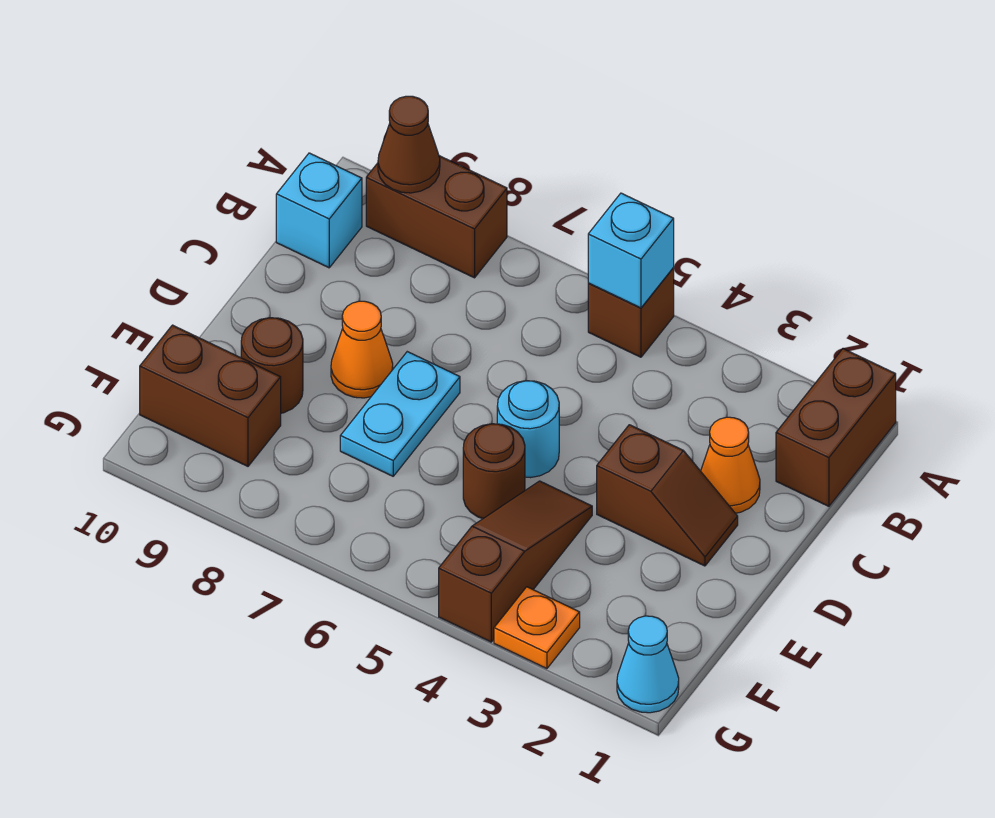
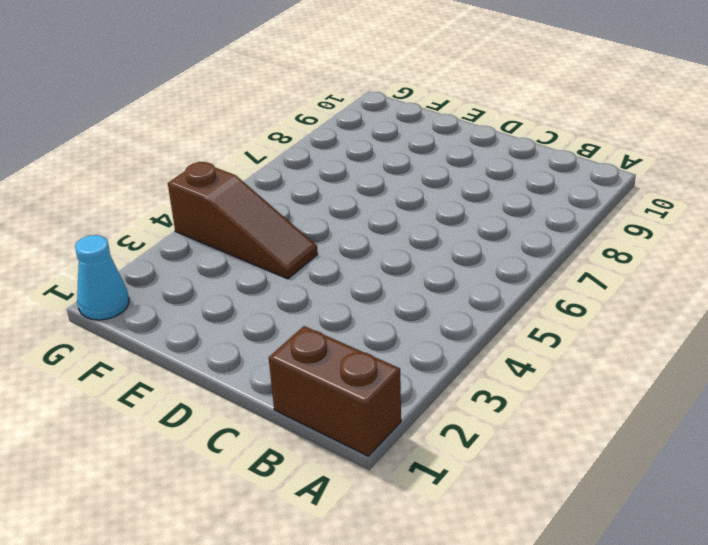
none -> brown 1x1 brick [588,268,674,357]
none -> brown 1x2 brick [366,156,507,278]
none -> cyan 1x1 brick [276,153,362,268]

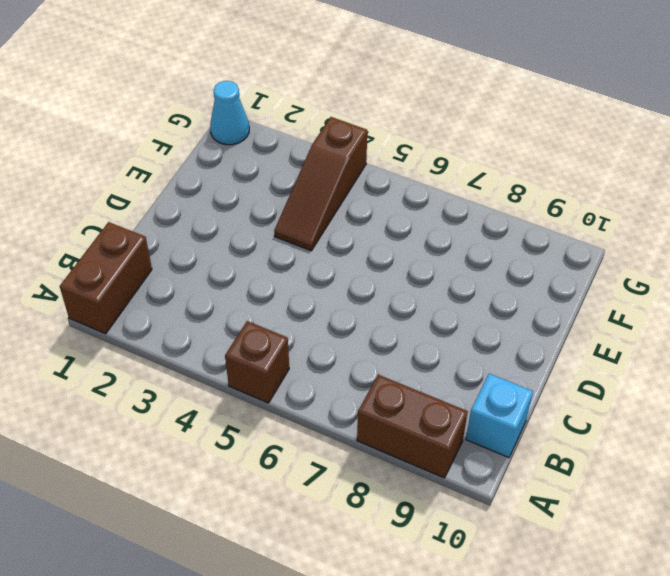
none -> orange 1x1 cone [701,417,760,513]
none -> brown 1x2 slope [597,425,738,566]
none -> cyan 1x1 round brick [497,381,559,478]

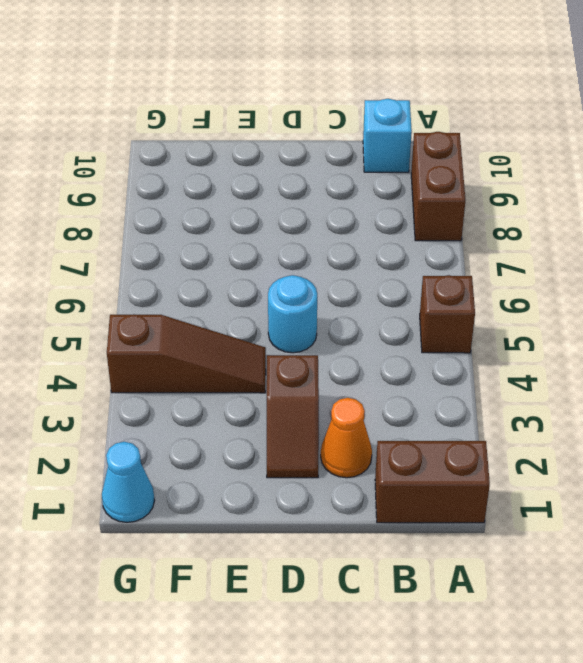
none -> cyan 1x2 plate [340,352,460,476]
none -> orange 1x1 cone [331,301,393,398]
none -> brown 1x1 round brick [463,424,525,519]

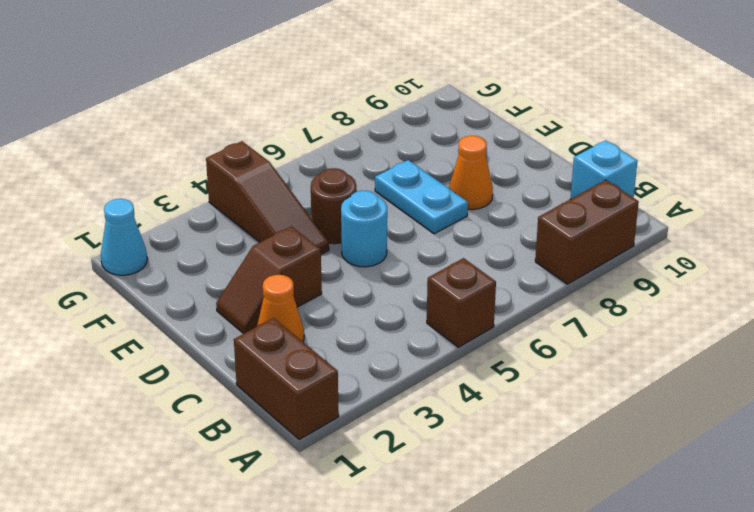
none -> brown 1x1 round brick [241,318,303,413]
none -> brown 1x2 brick [140,325,281,466]
none -> orange 1x1 plate [494,587,580,669]

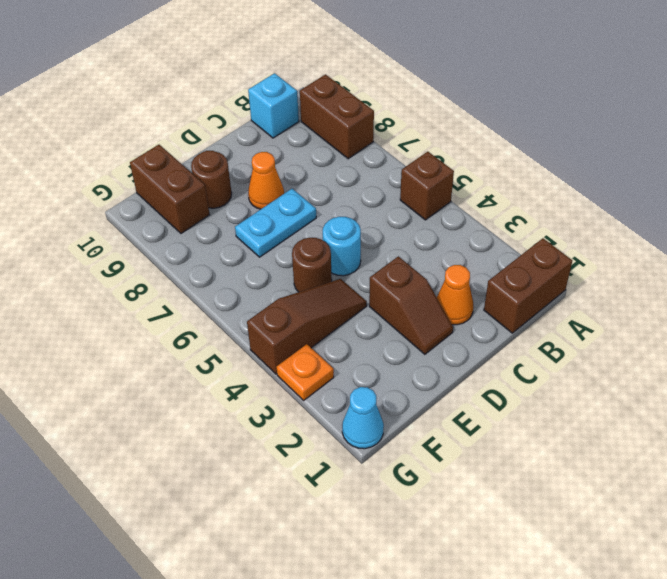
none -> cyan 1x1 brick [588,193,674,308]
none -> brown 1x1 cone [378,96,440,193]

